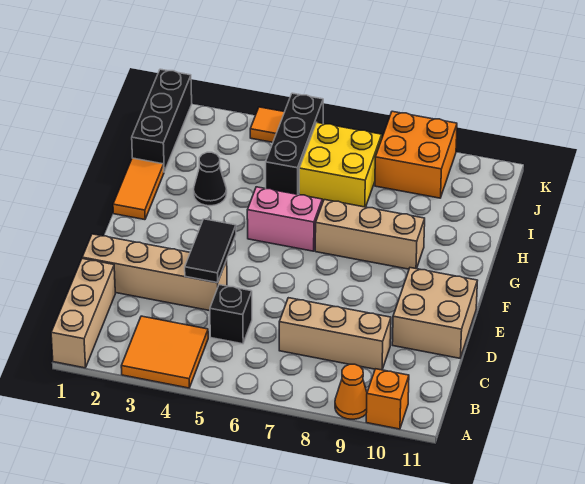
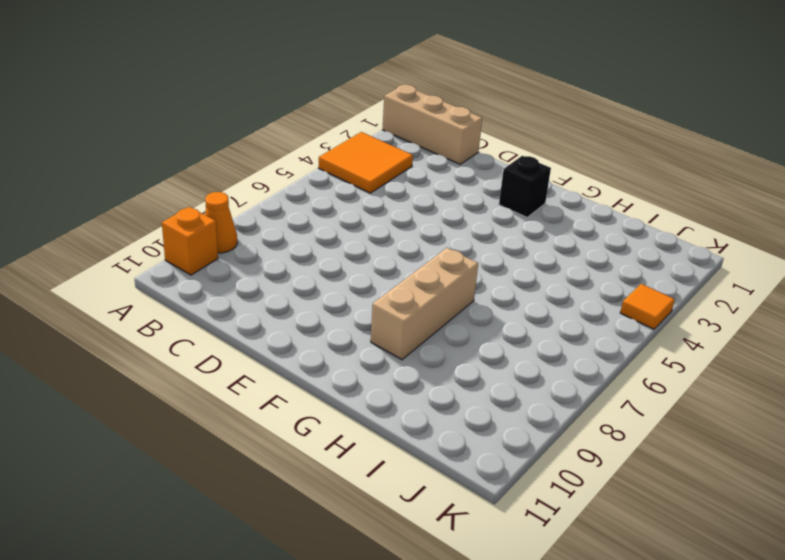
black 1x1 brick [499,156,551,217] -> black 1x1 brick moved to [210,285,252,344]
none -> tan 1x3 brick [279,298,391,370]
none -> tan 1x4 brick [82,234,227,311]
none -> tan 2x2 brick [392,268,477,358]

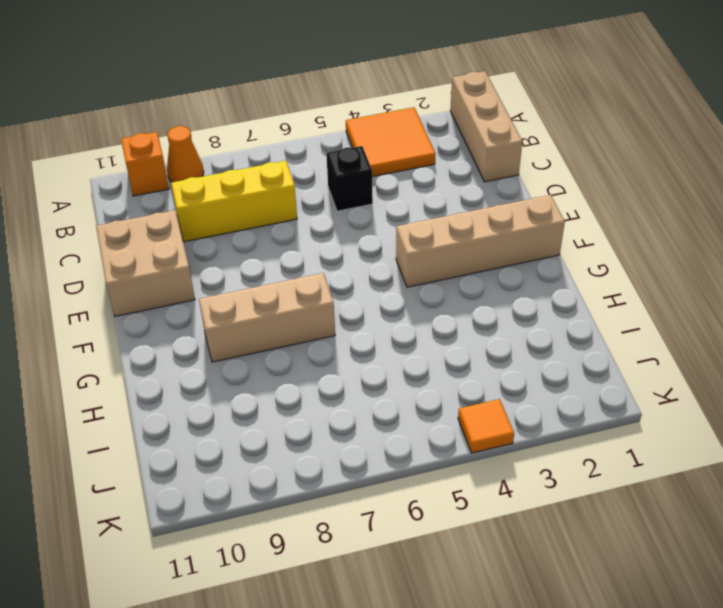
yellow 1x3 brick [171,161,297,242] -> tan 1x3 brick [279,298,391,370]
tan 1x4 brick [396,195,565,287] -> tan 1x4 brick moved to [82,234,227,311]
none -> orange 1x2 tile [113,158,164,220]
none -> pink 1x2 brick [247,187,322,251]
none -> black 1x1 cone [194,152,227,206]

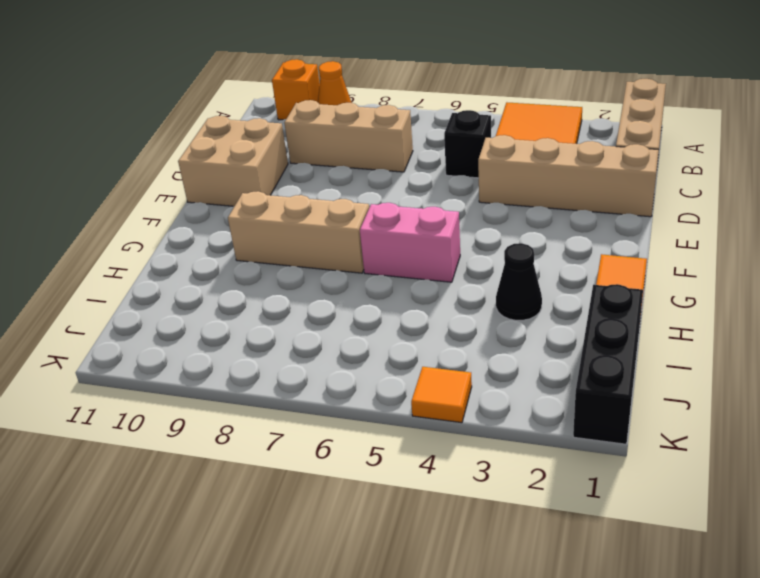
none -> black 1x3 brick [266,93,323,195]
none -> yellow 2x2 brick [299,122,382,207]
none -> orange 2x2 brick [375,111,457,198]

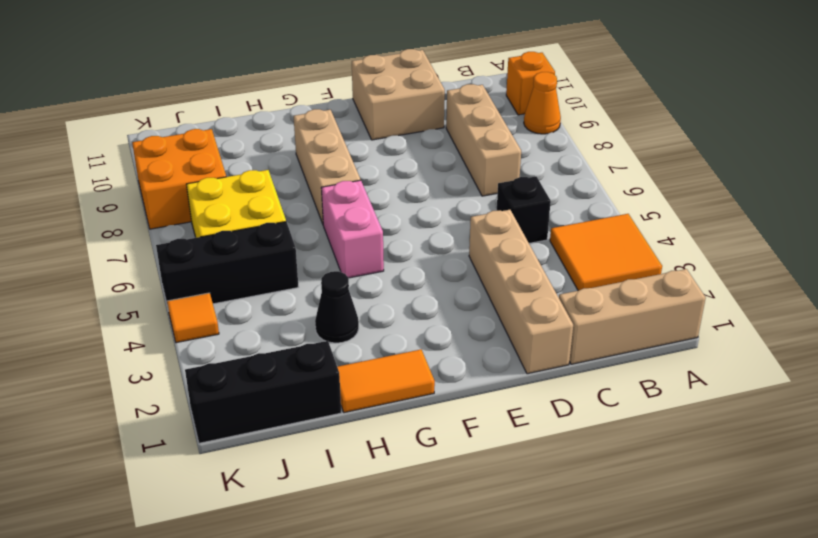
none -> black 1x2 tile [185,219,236,283]

